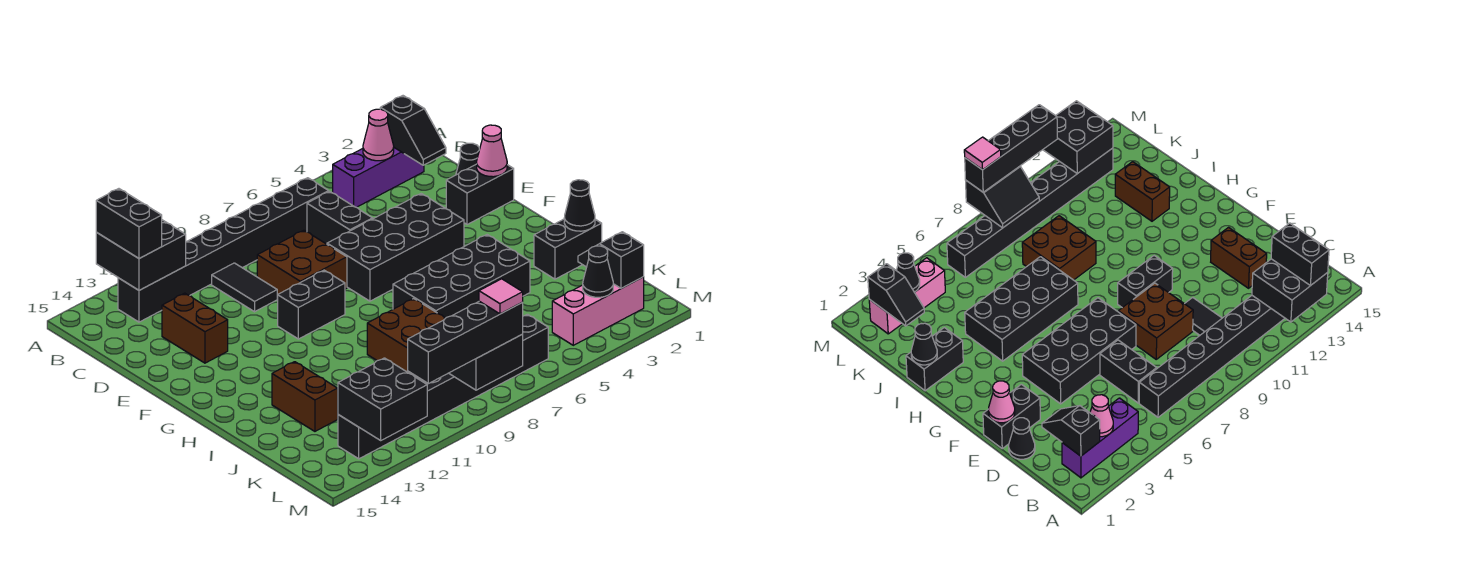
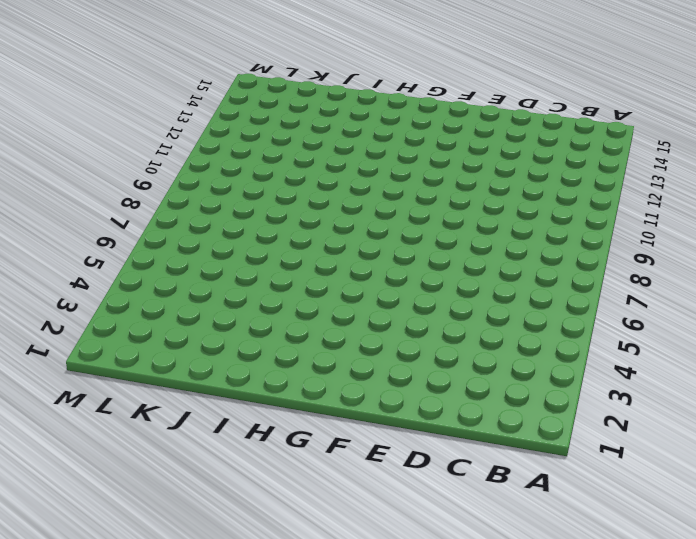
none -> purple 1x3 brick [333,148,424,207]
none -> black 1x8 brick [118,178,329,322]
none -> black 1x2 brick [307,191,373,244]

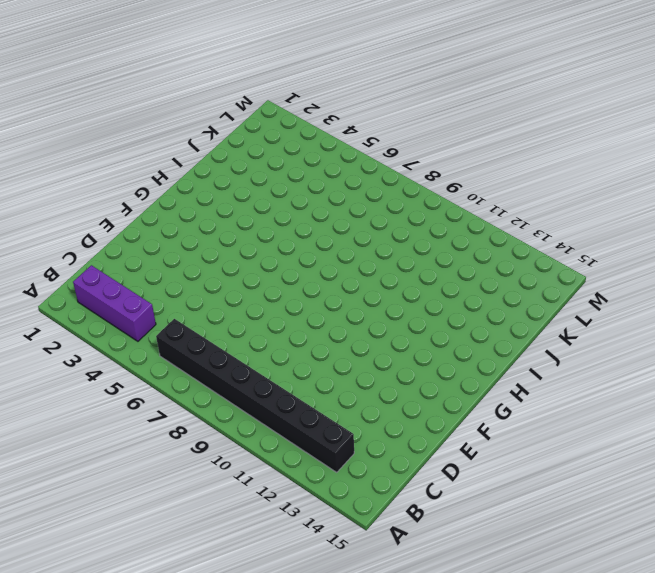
none -> black 1x2 brick [307,191,373,244]
none -> black 1x2 tile [212,263,277,312]
none -> black 1x1 cone [456,143,479,175]

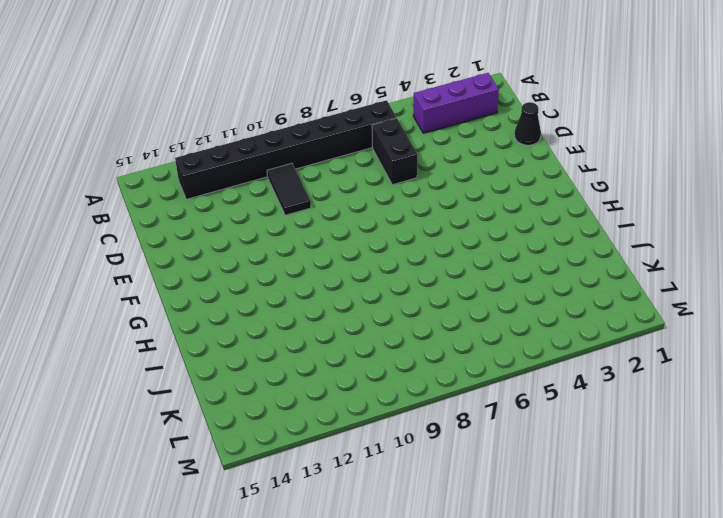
none -> brown 2x2 brick [257,230,347,298]
none -> brown 1x2 brick [162,293,228,363]
none -> black 1x2 brick [446,164,514,225]

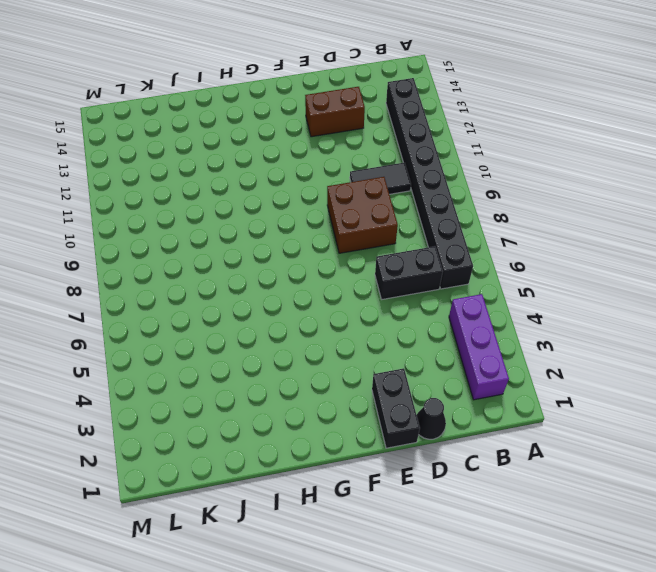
none -> black 2x4 brick [327,194,464,301]
none -> black 1x2 brick [277,270,345,339]
none -> black 2x4 brick [393,235,530,318]

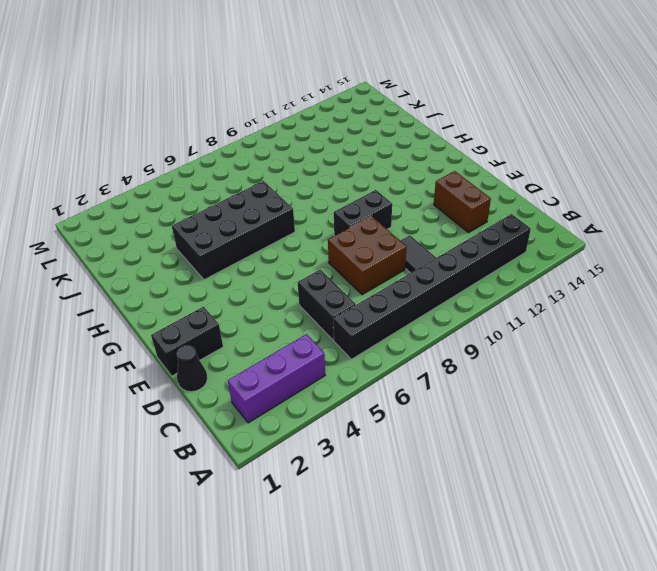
none -> black 2x4 brick [327,194,464,301]
none -> black 1x2 brick [534,219,602,279]
none -> brown 2x2 brick [367,299,445,375]

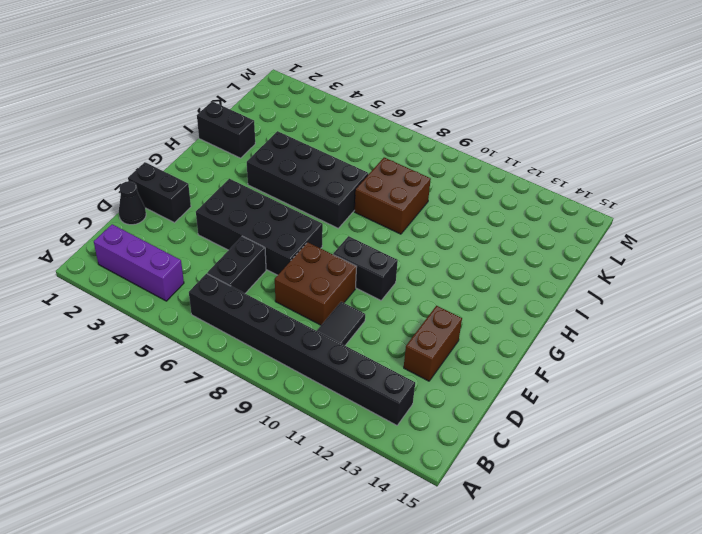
none -> brown 1x2 brick [272,362,338,431]
none -> pink 1x3 brick [552,277,644,345]
none -> black 1x8 brick [338,314,548,459]

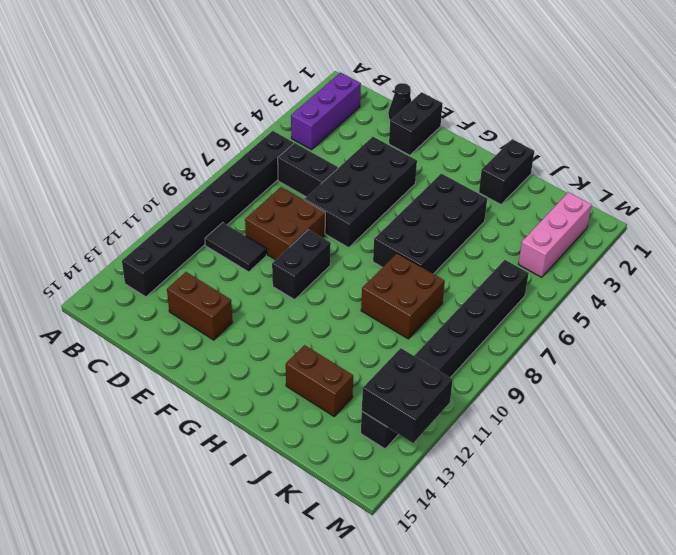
none -> black 2x2 brick [96,220,186,290]
none -> black 1x2 slope [380,96,446,165]
none -> pink 1x1 cone [363,109,394,161]

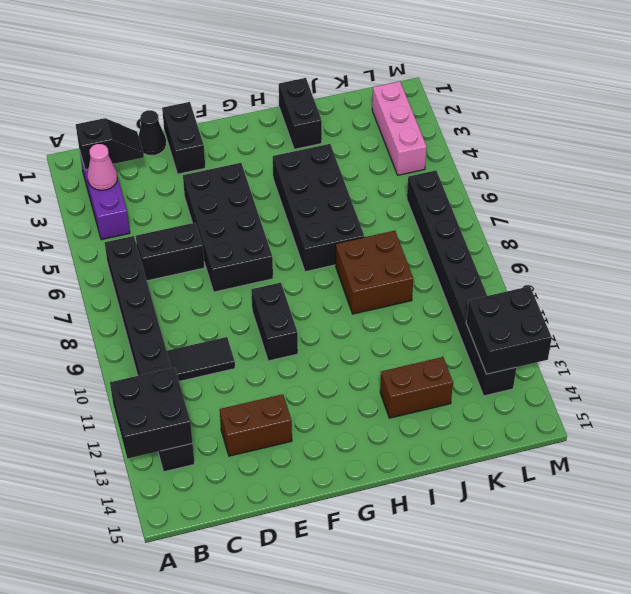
none -> brown 2x2 brick [257,230,347,298]
none -> pink 1x1 cone [477,125,507,177]
none -> black 1x1 cone [564,180,595,231]

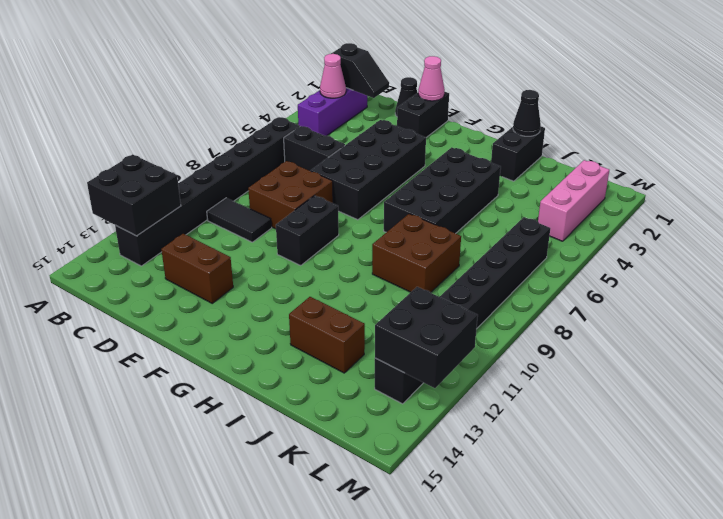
none -> black 1x2 slope [578,232,644,288]
none -> black 1x1 cone [583,246,613,297]
none -> black 2x2 slope [449,334,523,390]

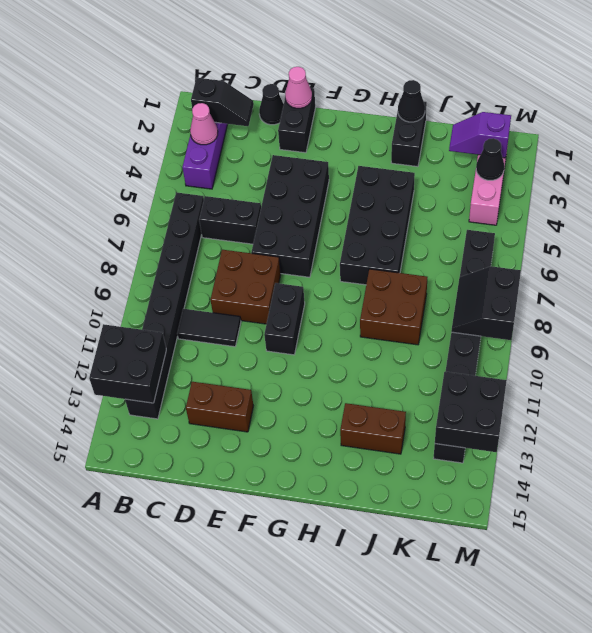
purple 1x2 slope [449,112,511,158] -> black 1x2 slope [578,232,644,288]
none -> black 1x2 brick [96,189,162,259]
none -> black 1x4 brick [408,301,523,384]
none -> pink 1x1 tile [479,279,523,314]

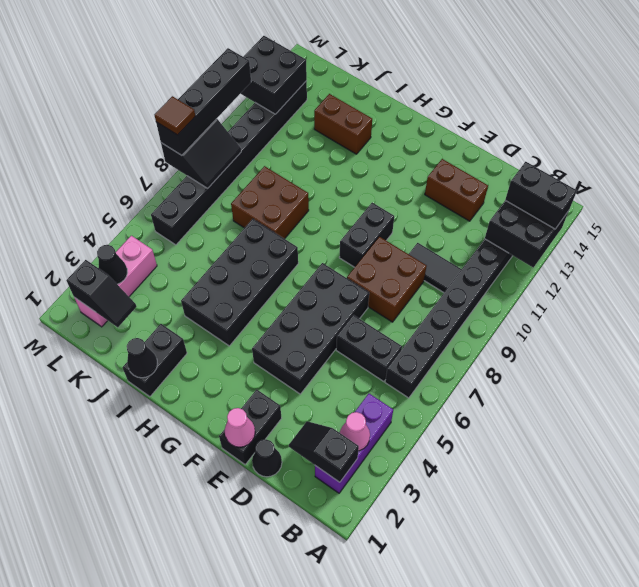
brown 1x1 tile [154,96,195,135] -> pink 1x1 tile [479,279,523,314]

